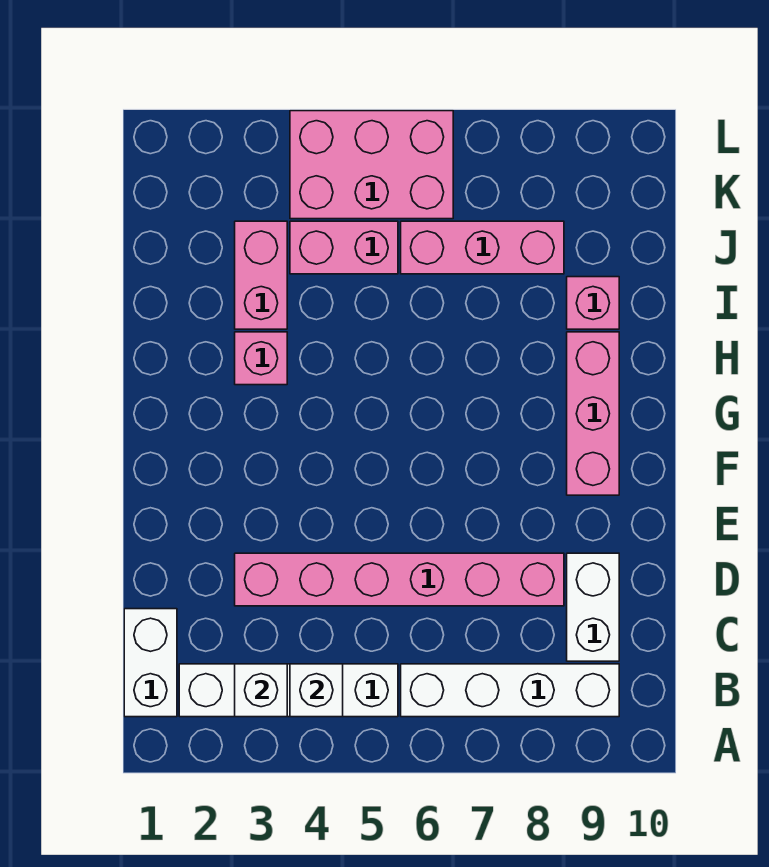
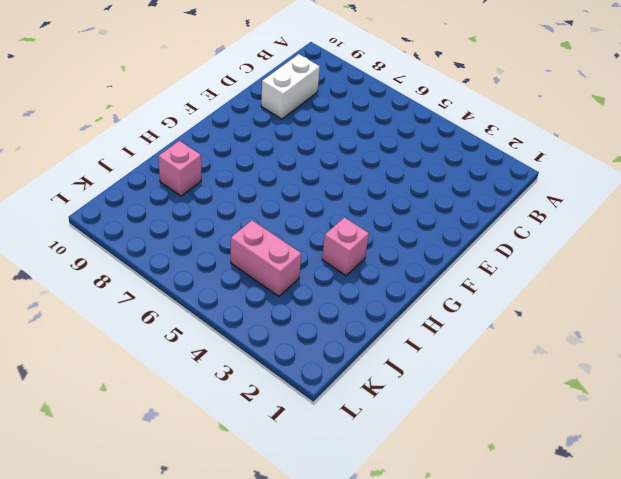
none -> white 1x2 brick [124,609,177,717]
none -> white 1x4 brick [179,664,398,717]
none -> white 1x4 brick [401,664,619,717]

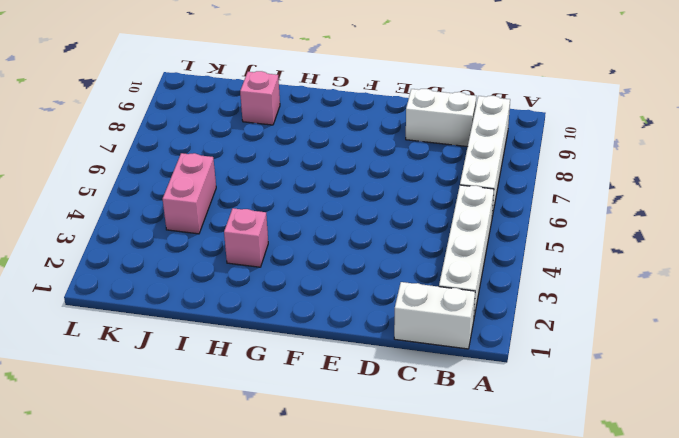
none -> pink 1x6 brick [235,553,564,606]
none -> pink 1x3 brick [567,332,619,495]
none -> pink 1x2 brick [235,221,287,329]

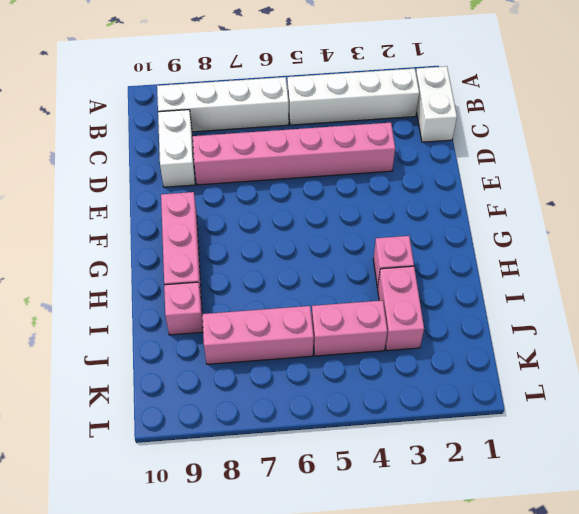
none -> pink 2x3 brick [290,111,453,219]
none -> white 1x1 brick [235,664,287,717]
none -> white 1x1 brick [290,664,343,717]

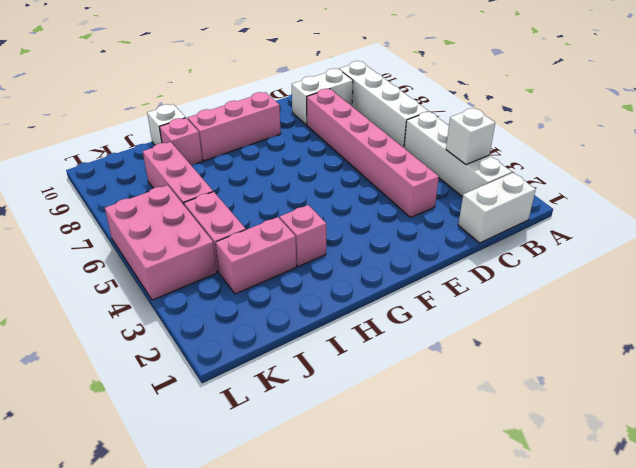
white 1x1 brick [147,104,186,145] -> white 1x1 brick moved to [290,664,343,717]

